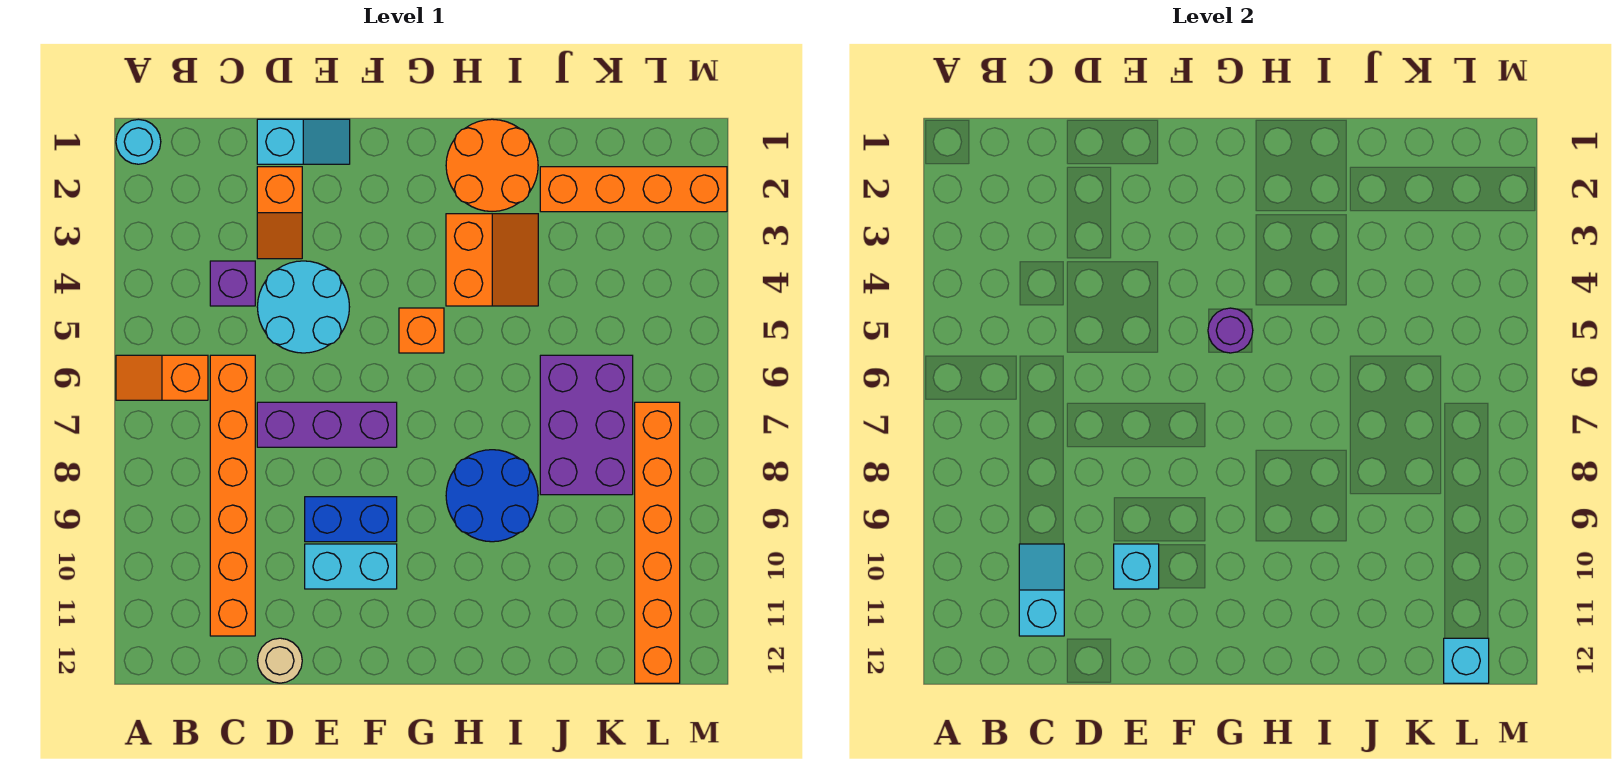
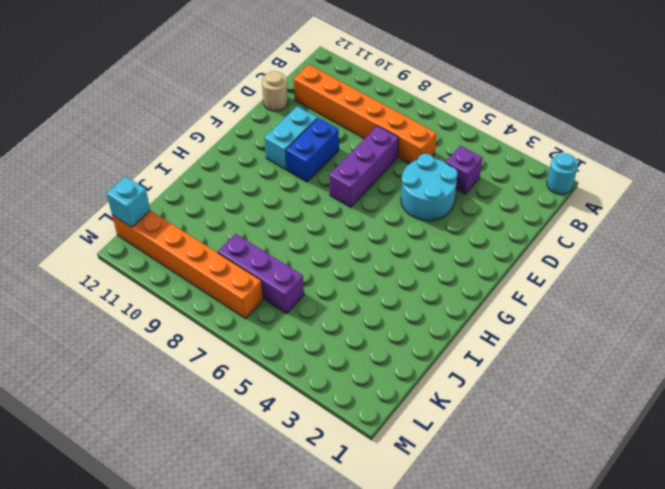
purple 1x3 brick [218,234,304,314] -> purple 2x3 brick [540,355,633,495]
none -> orange 1x2 slope [116,355,208,400]
none -> cyan 1x2 slope [257,119,350,164]
none -> orange 1x2 slope [257,167,302,259]

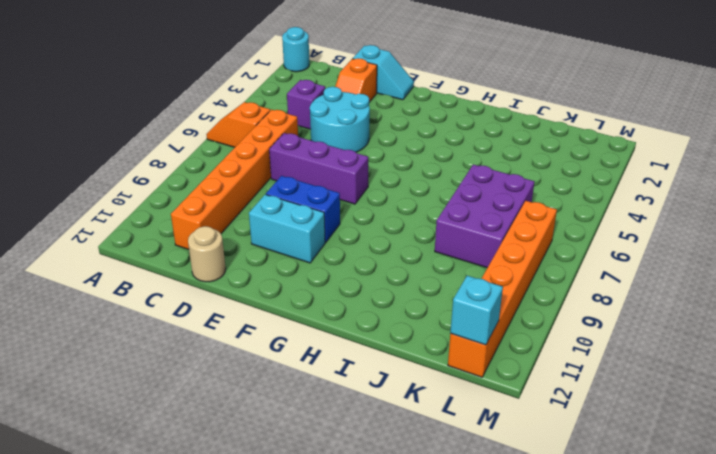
none -> orange 1x1 brick [399,308,444,353]
none -> orange 2x2 round brick [446,119,538,211]
none -> orange 2x2 slope [446,214,538,306]

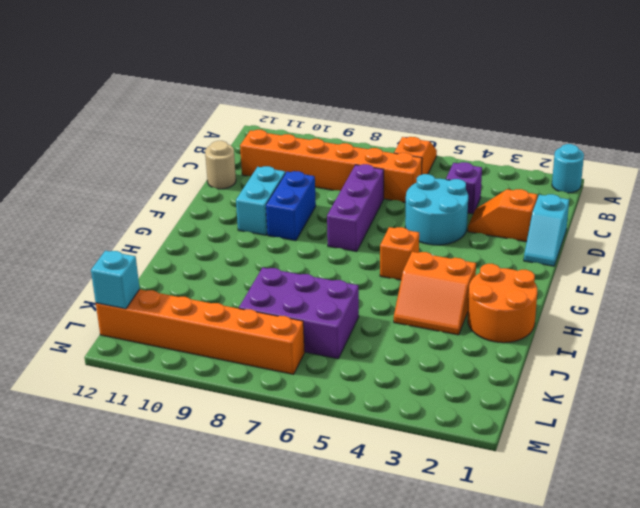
none -> blue 2x2 round brick [446,450,538,542]
none -> orange 1x4 brick [540,167,727,212]
none -> cyan 1x2 slope [1019,544,1064,636]

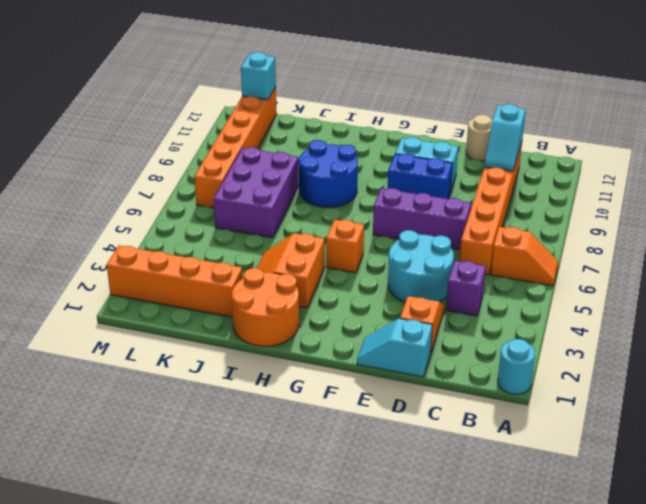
none -> cyan 1x1 brick [1114,544,1159,589]
none -> purple 1x1 round brick [1208,308,1253,353]

